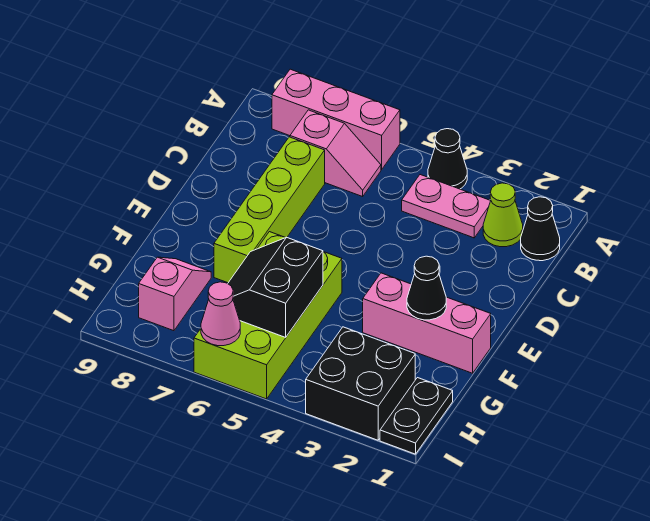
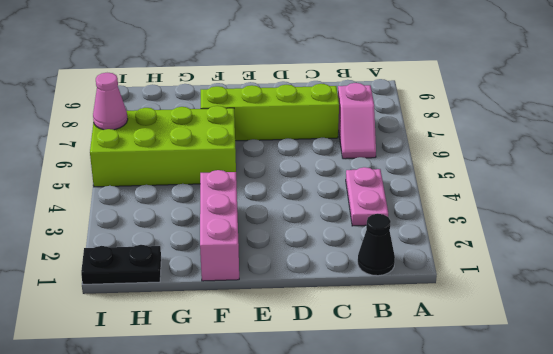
none -> black 1x1 cone [428,129,467,189]
none -> pink 1x3 brick [272,69,400,170]
none -> lime 1x1 cone [483,183,523,247]

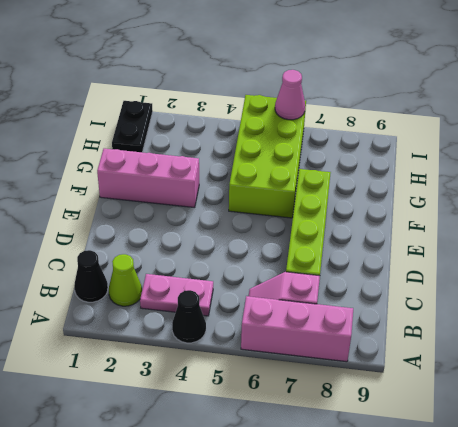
none -> pink 1x2 slope [139,257,211,331]
none -> black 2x2 brick [306,327,415,440]
none -> black 1x1 cone [407,256,446,320]

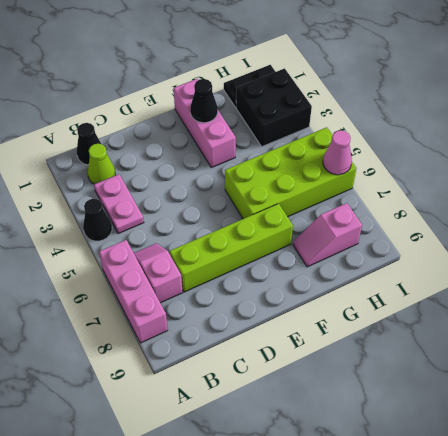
none -> black 2x2 slope [228,237,323,337]

